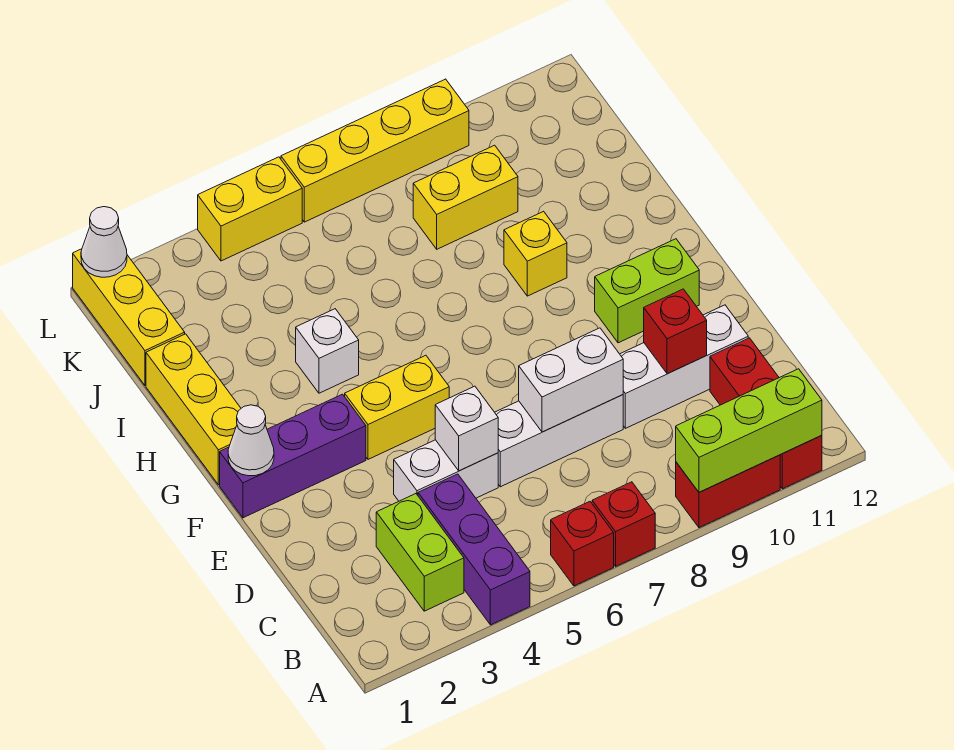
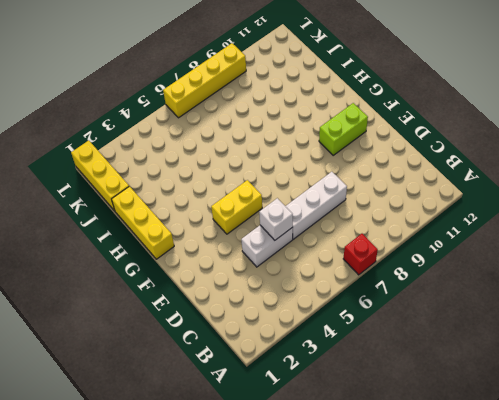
none -> purple 1x3 brick [418,474,530,625]
none -> red 1x1 brick [551,502,614,586]
none -> red 1x2 brick [676,455,780,528]

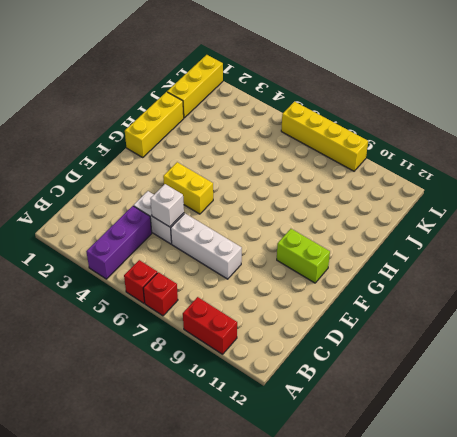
none -> red 1x3 brick [710,338,822,489]
none -> lime 1x2 brick [376,494,464,611]
none -> white 1x3 brick [620,305,748,428]

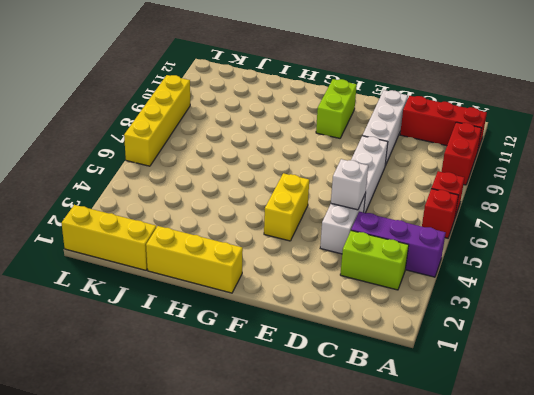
none -> purple 1x3 brick [220,394,366,518]
none -> white 1x1 brick [296,309,359,393]
none -> yellow 1x1 brick [504,211,567,296]

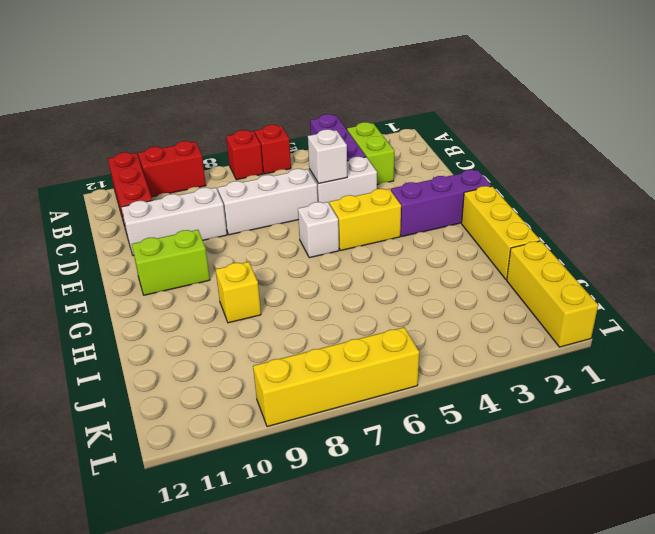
white 1x1 brick [298,202,339,258] -> white 1x1 brick moved to [296,309,359,393]
none -> yellow 1x2 brick [413,145,518,249]
none -> yellow 1x2 brick [198,157,302,261]
none -> lime 1x3 brick [676,369,822,492]

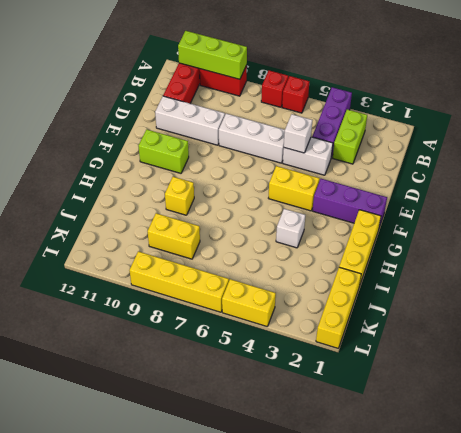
none -> white 1x2 brick [519,328,623,432]
none -> red 1x1 brick [644,289,707,374]
none -> white 1x1 cone [228,405,274,476]

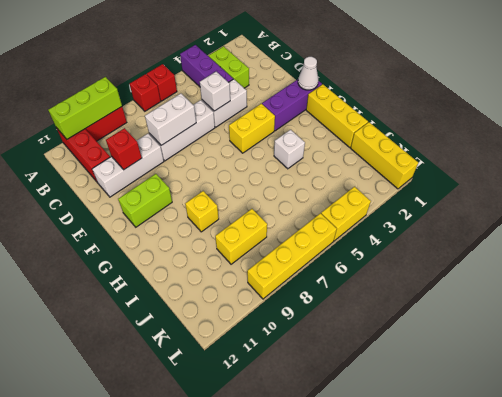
none -> white 1x1 cone [81,207,127,277]

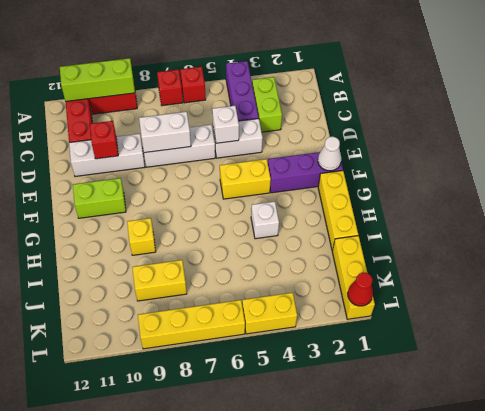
red 1x1 cone [348,272,373,306] -> white 1x1 cone [81,207,127,277]

